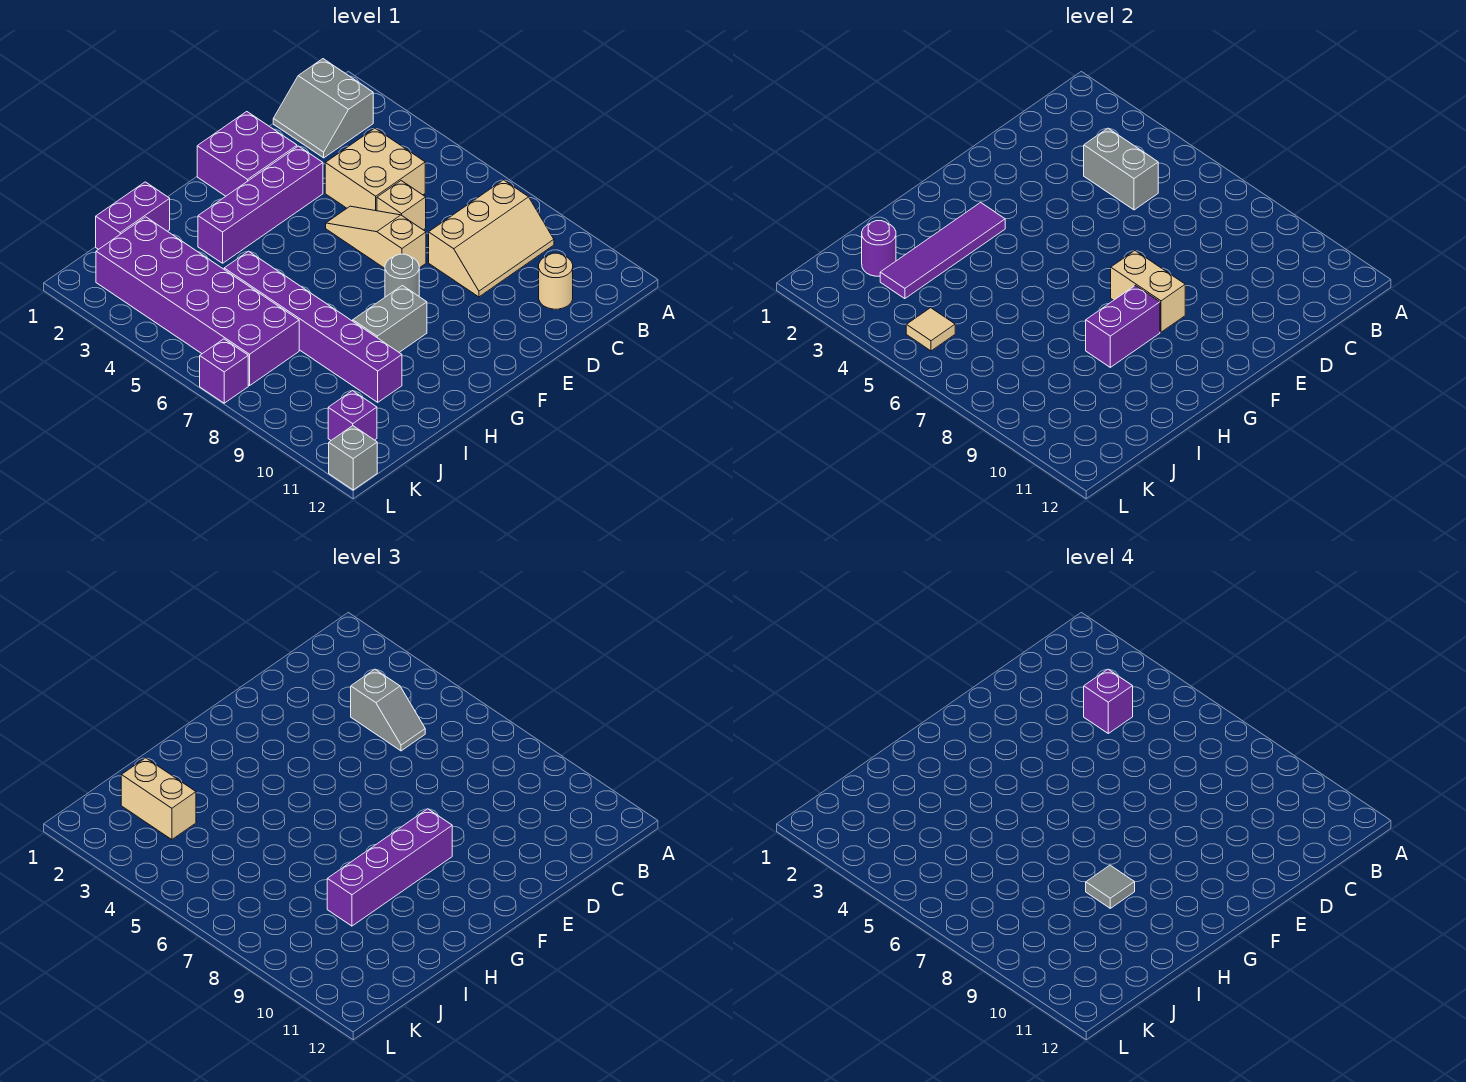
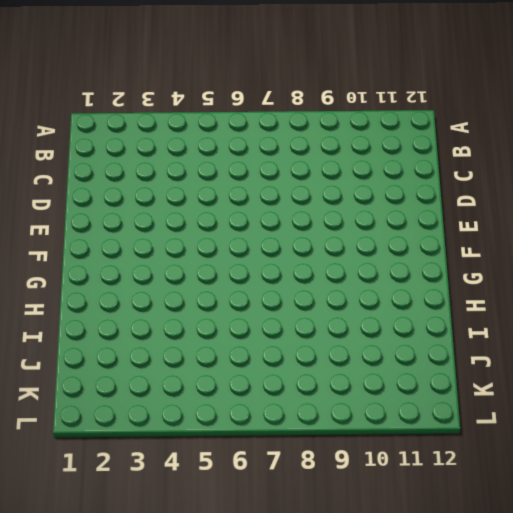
none -> grey 2x2 slope [273,59,373,158]
none -> tan 2x3 slope [429,180,554,297]
none -> tan 2x2 brick [325,128,425,211]

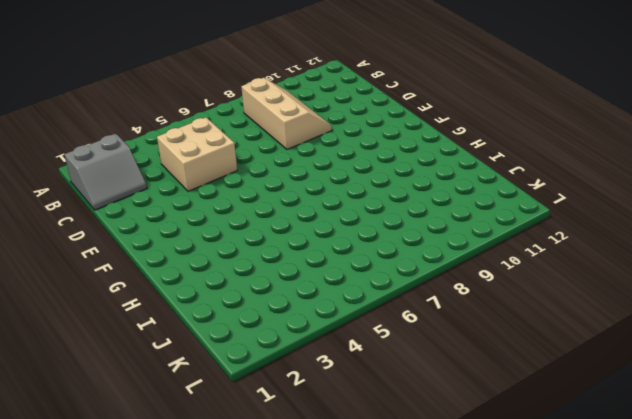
none -> tan 1x1 round brick [539,253,573,309]
none -> tan 1x1 brick [377,181,426,230]
none -> purple 2x2 brick [197,112,297,196]

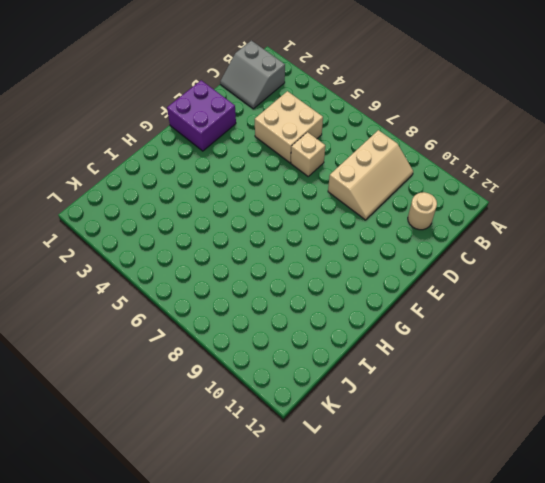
none -> purple 1x4 brick [198,146,323,263]
none -> tan 1x3 slope [326,206,426,268]
none -> grey 1x1 round brick [385,254,419,297]

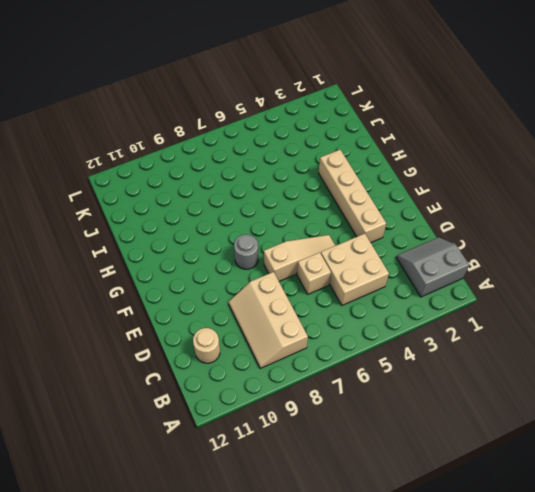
tan 1x4 brick [319,150,386,243] -> purple 1x4 brick [198,146,323,263]
none -> purple 2x2 brick [197,112,297,196]
none -> grey 1x2 brick [353,285,427,352]
none -> purple 1x2 brick [96,182,170,249]

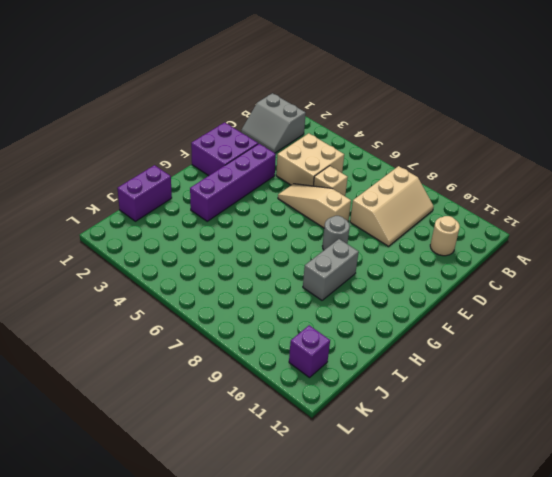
none -> purple 1x6 brick [224,251,402,402]
none -> purple 2x6 brick [96,217,299,386]
none -> purple 1x1 brick [200,339,248,403]

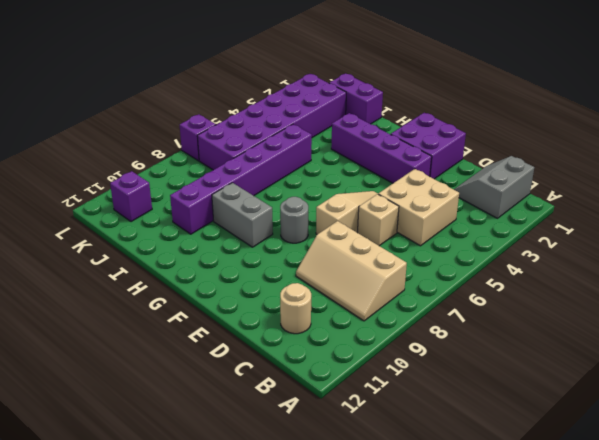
none -> grey 1x1 brick [329,426,377,490]
none -> grey 1x2 brick [1084,128,1158,210]
none -> tan 1x2 brick [1111,251,1185,332]

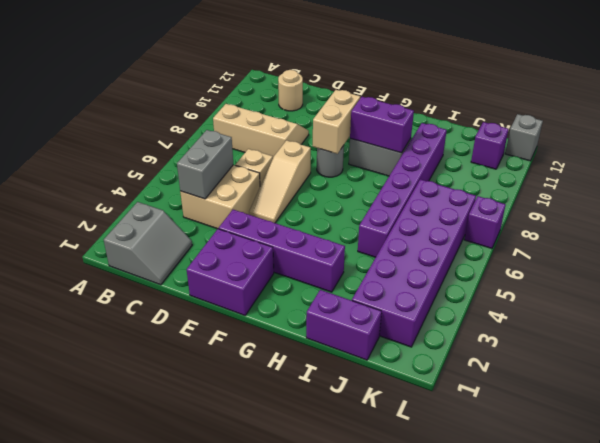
none -> purple 1x4 tile [880,203,1005,299]
none -> purple 1x1 round brick [862,221,896,276]
none -> tan 1x1 tile [906,308,955,351]

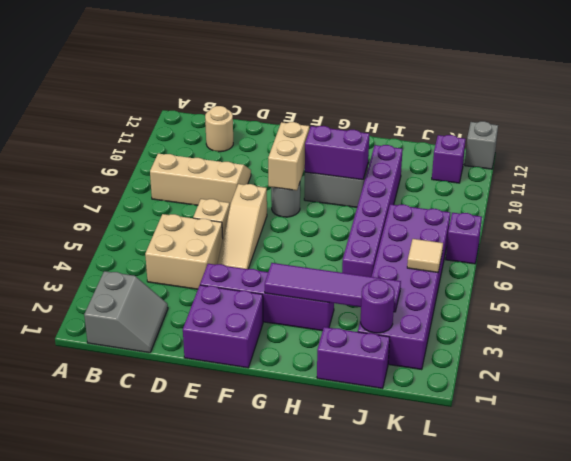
none -> grey 1x2 brick [1084,128,1158,210]
none -> grey 1x2 slope [351,669,425,751]
none -> purple 1x4 brick [327,809,452,926]

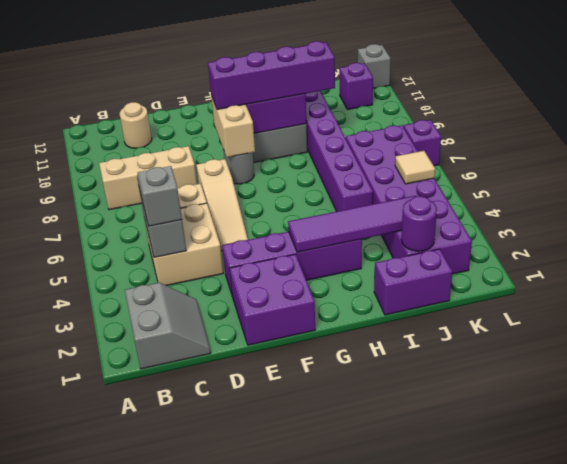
none -> tan 1x2 brick [121,758,196,840]
none -> purple 1x1 brick [1084,669,1133,733]
none -> grey 1x1 tile [1086,865,1135,908]

